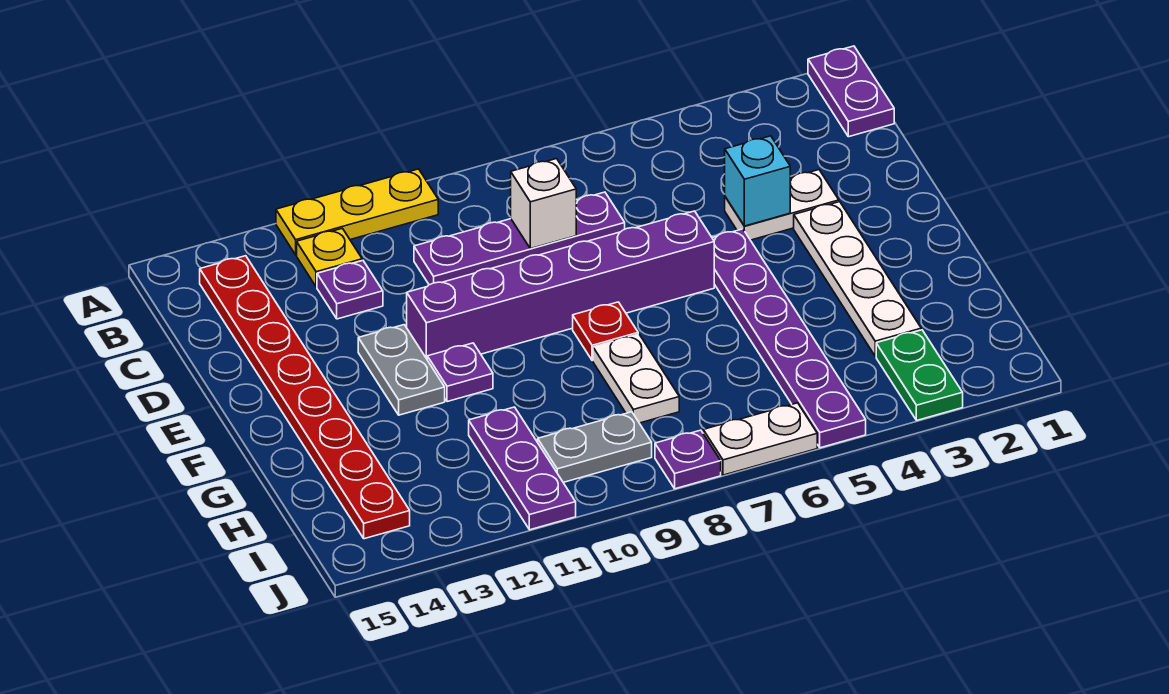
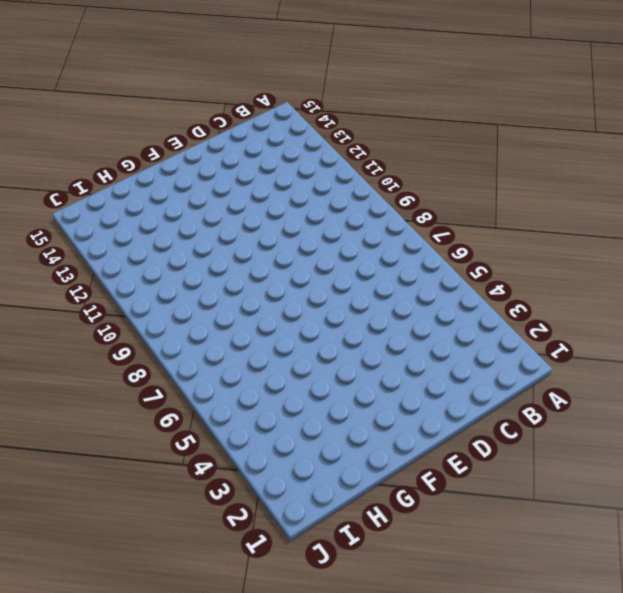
none -> purple 1x2 plate [808,46,894,137]
none -> yellow 1x3 plate [276,169,438,255]
none -> yellow 1x1 plate [297,228,362,287]

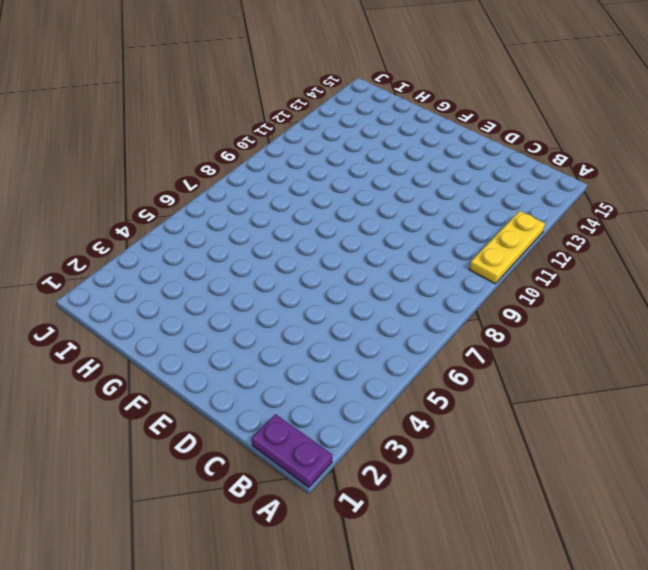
none -> yellow 1x1 plate [297,228,362,287]
none -> red 1x8 plate [200,256,410,539]
none -> purple 1x4 plate [414,192,625,285]

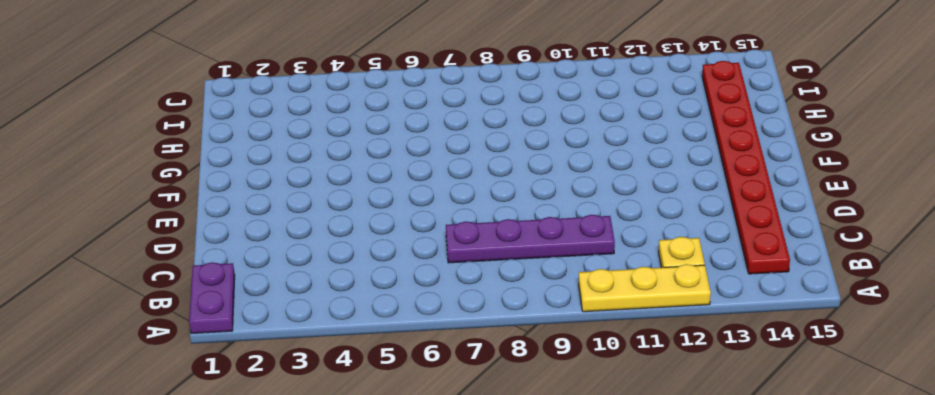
none -> purple 1x1 plate [317,260,383,319]
none -> white 1x2 plate [725,170,839,240]
none -> white 1x4 plate [794,202,921,356]

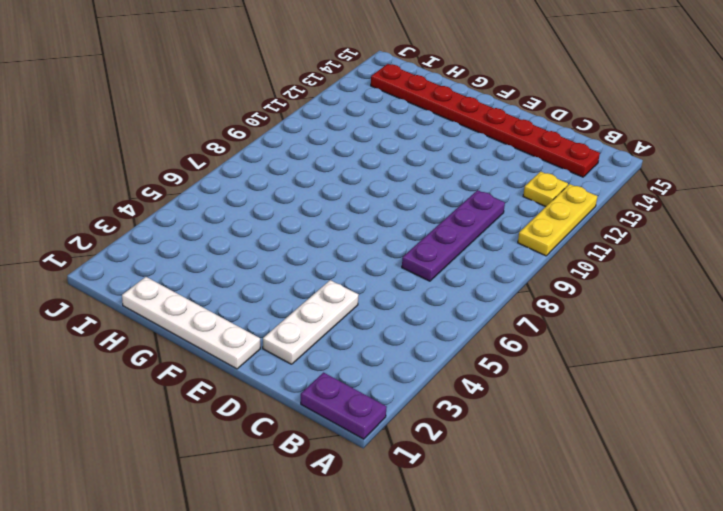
white 1x3 plate [263,280,359,364] -> white 1x2 plate [725,170,839,240]
white 1x4 plate [122,277,260,369] -> white 1x4 plate moved to [794,202,921,356]
none -> purple 1x1 plate [317,260,383,319]
none -> purple 1x6 plate [712,229,866,448]
none -> purple 1x6 brick [407,211,714,359]

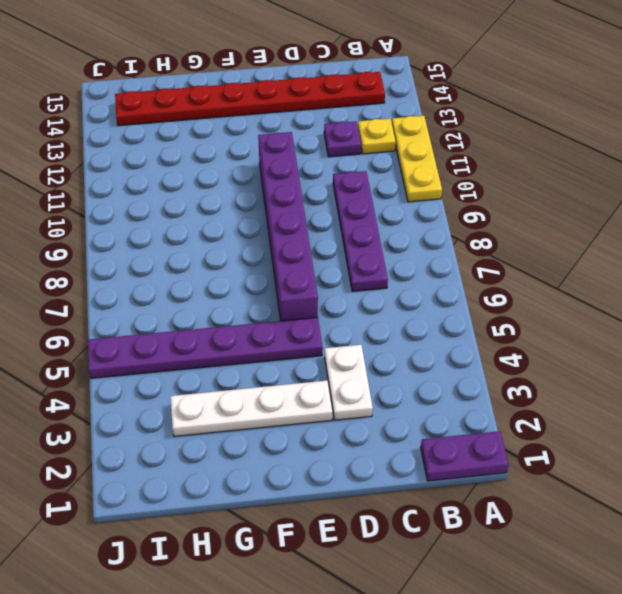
none -> grey 1x2 plate [358,325,445,415]
none -> red 1x1 plate [573,302,638,361]
none -> purple 1x1 plate [427,343,493,402]

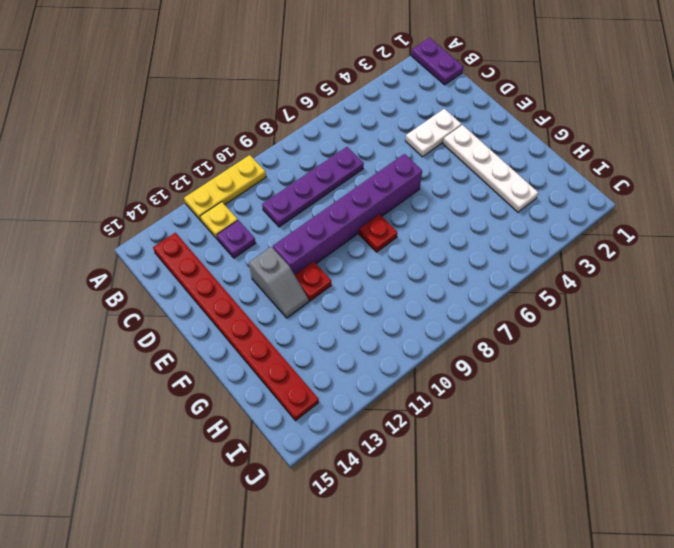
grey 1x2 slope [249,247,309,318] -> grey 1x2 plate [358,325,445,415]
red 1x1 plate [295,262,331,301] -> purple 1x1 plate [427,343,493,402]
none -> purple 1x6 plate [712,229,866,448]
none -> white 1x2 plate [593,334,679,423]
none -> purple 1x3 plate [469,407,576,530]

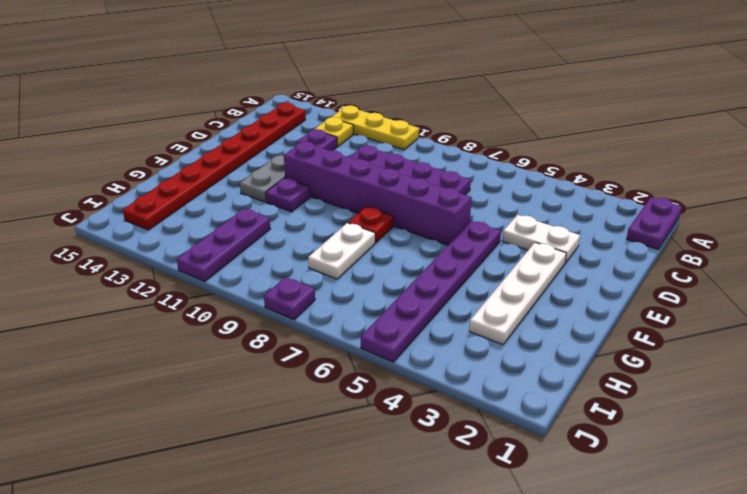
none -> green 1x2 plate [876,330,963,420]
none -> grey 1x2 plate [538,412,652,482]
none -> white 1x2 plate [703,403,817,475]

